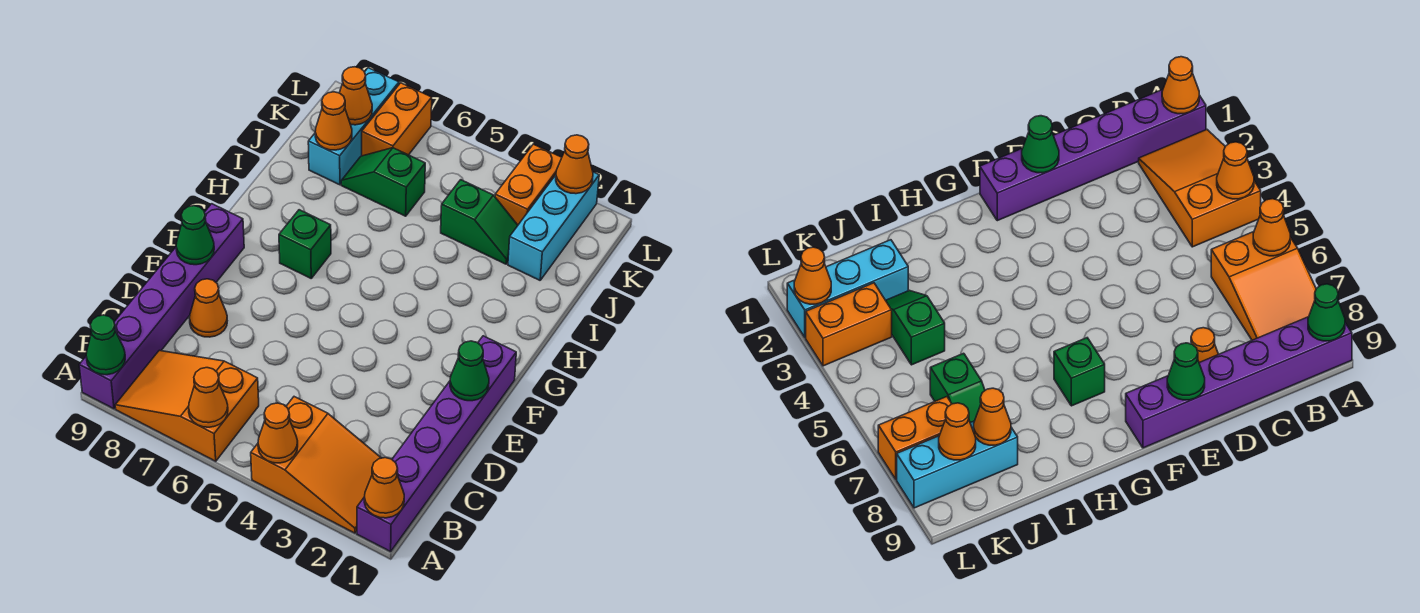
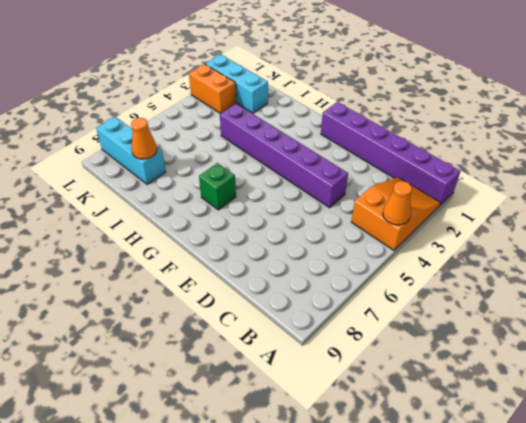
purple 1x6 brick [220,104,348,208] -> purple 1x6 brick moved to [79,204,244,409]
none -> orange 2x3 slope [115,350,259,461]
none -> orange 1x1 cone [190,279,227,337]
none -> green 1x2 slope [441,180,518,264]

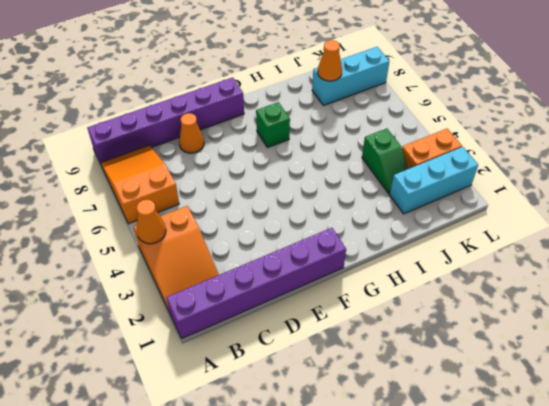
none -> green 1x2 slope [341,148,425,216]
none -> orange 1x2 brick [362,83,432,156]
none -> orange 1x1 cone [364,458,404,518]

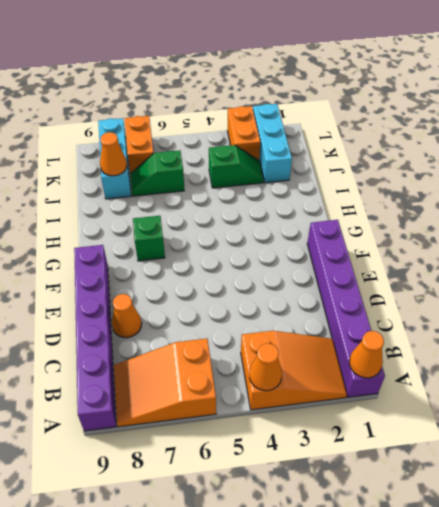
none -> orange 1x1 cone [189,368,228,427]
none -> green 1x1 cone [86,315,125,375]
none -> green 1x1 cone [450,341,489,401]

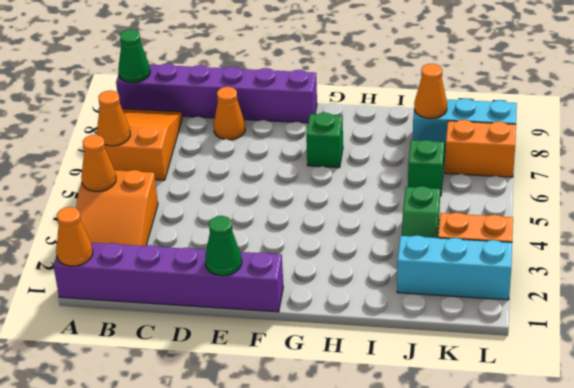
none -> green 1x1 cone [176,206,214,265]
none -> orange 1x1 cone [340,67,372,125]
none -> orange 1x1 cone [556,135,593,194]

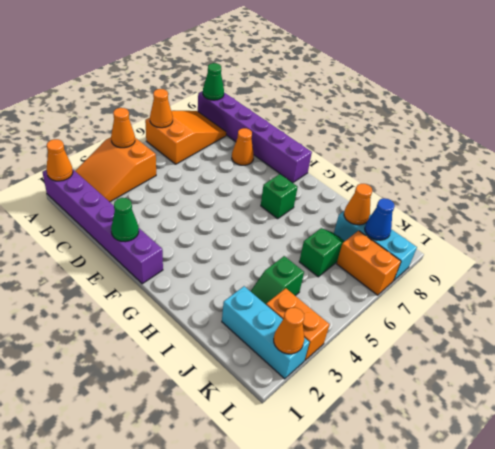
blue 1x1 cone [365,198,395,240] -> orange 1x1 cone [340,67,372,125]
none -> green 1x1 cone [176,206,214,265]

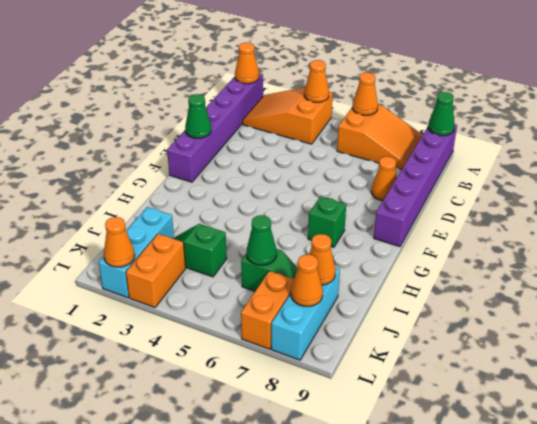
green 1x1 cone [247,215,277,265] -> green 1x1 cone moved to [176,206,214,265]

